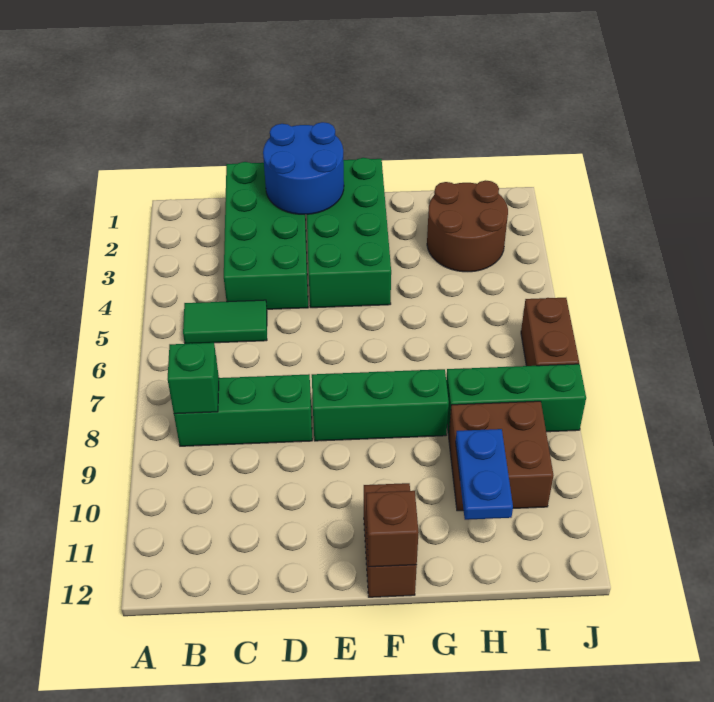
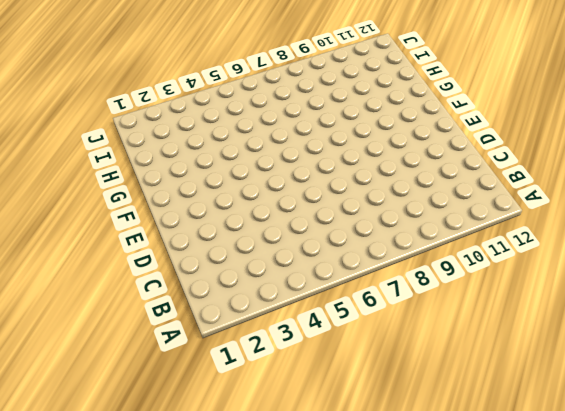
none -> green 1x2 tile [183,300,267,344]
none -> green 1x3 brick [174,374,312,446]
none -> green 2x4 brick [224,162,308,309]

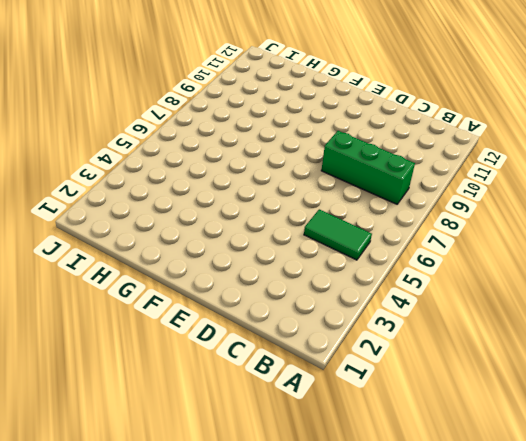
none -> green 2x4 brick [224,162,308,309]
none -> green 2x4 brick [307,158,391,308]
none -> green 1x3 brick [312,369,449,441]

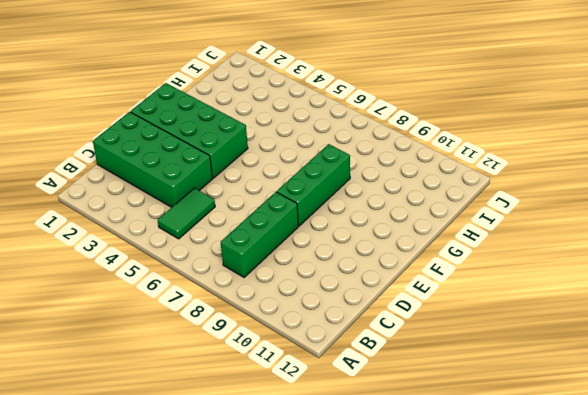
none -> brown 1x2 brick [364,483,417,597]
none -> brown 2x2 round brick [427,180,508,272]
none -> green 1x3 brick [446,364,586,435]

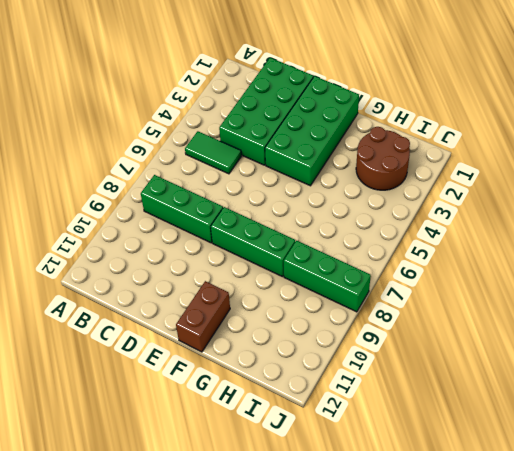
none -> brown 2x2 brick [449,401,553,511]
none -> brown 1x2 brick [521,298,579,366]
none -> green 1x1 brick [168,343,219,414]

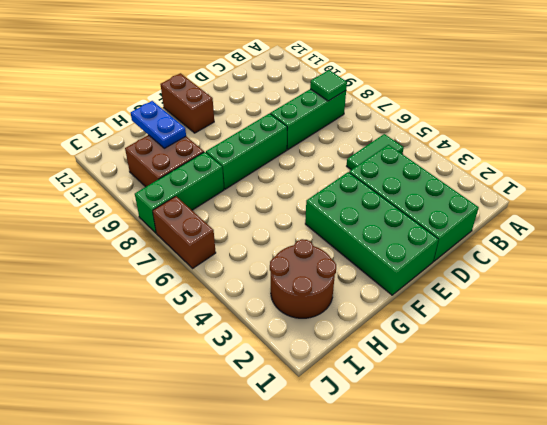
green 1x1 tile [310,70,347,101] -> green 1x1 brick [168,343,219,414]
none -> blue 2x2 round brick [263,122,344,214]
none -> brown 1x1 brick [366,491,419,567]

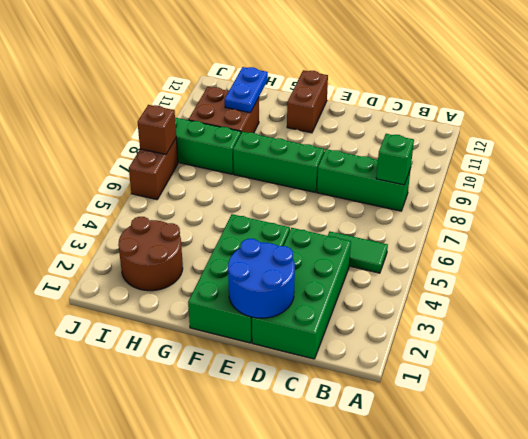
brown 1x1 brick [138,105,176,154] -> brown 1x1 brick moved to [366,491,419,567]

